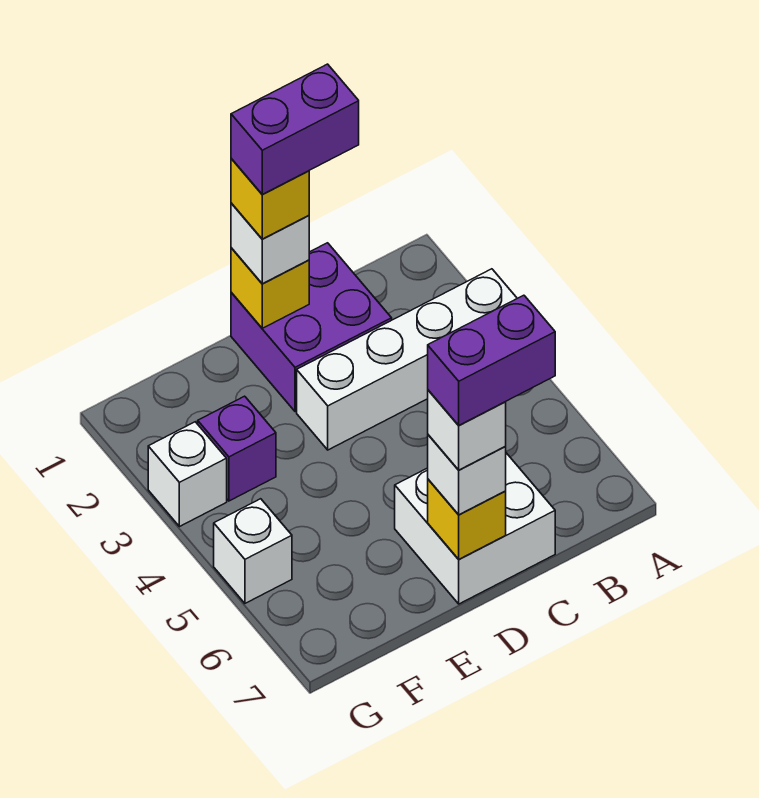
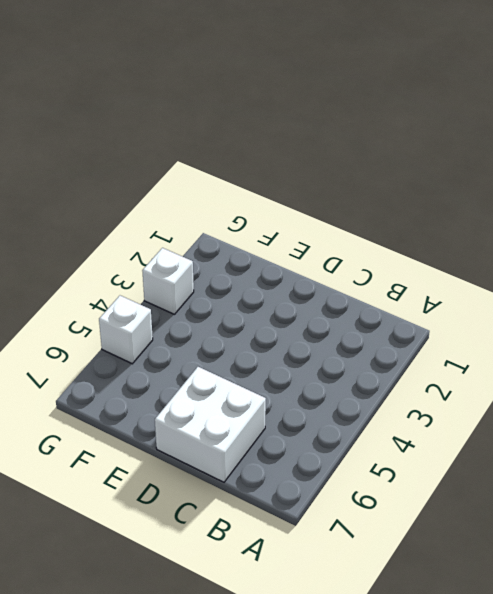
none -> white 1x4 brick [297,269,517,450]
none -> purple 2x2 brick [231,243,392,412]
none -> purple 1x1 brick [198,396,276,501]

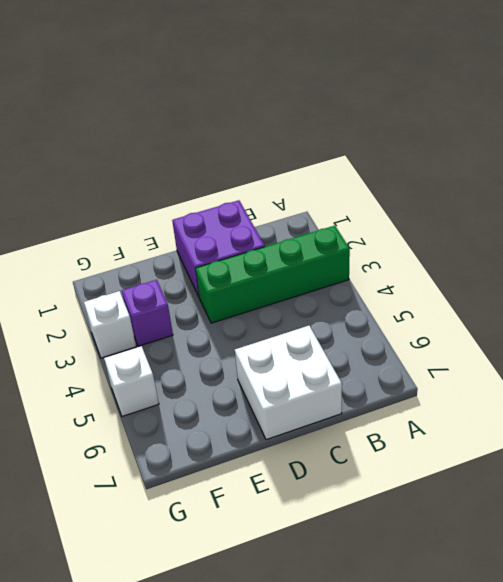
green 1x4 brick [195,226,350,323] -> white 1x4 brick [297,269,517,450]
none -> yellow 1x1 brick [231,248,309,328]
none -> yellow 1x1 brick [428,479,506,559]
none -> white 1x1 brick [231,203,309,284]

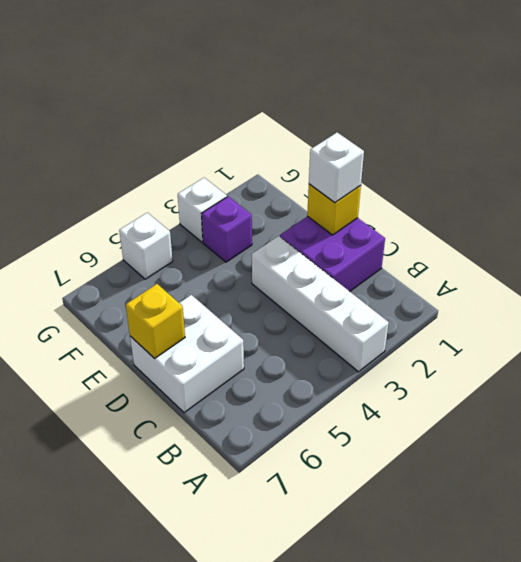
none -> white 1x1 brick [428,435,506,515]
none -> yellow 1x1 brick [231,159,309,239]
none -> white 1x1 brick [428,390,506,470]

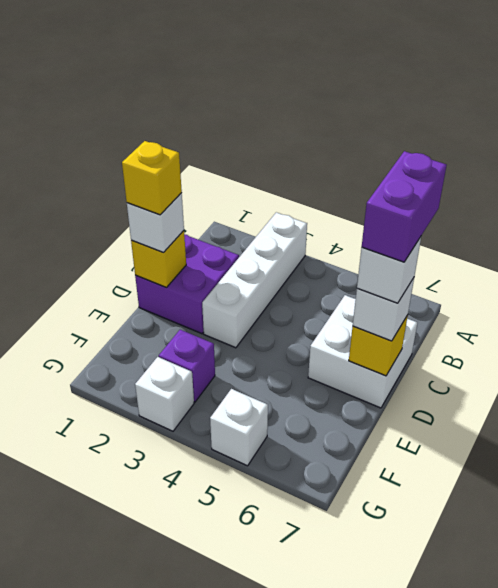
none -> purple 1x2 brick [231,64,359,195]

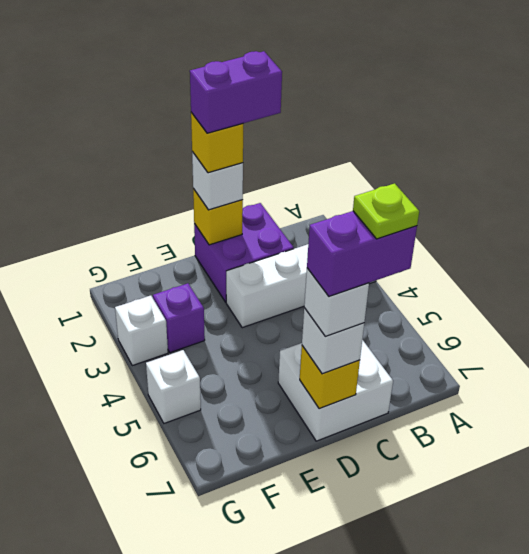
lime 1x1 plate [353,183,419,239] -> none

